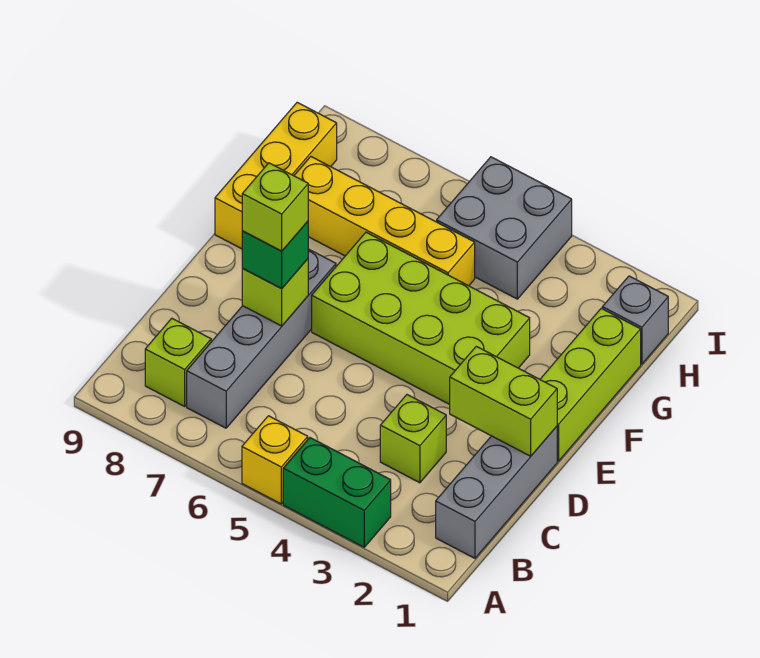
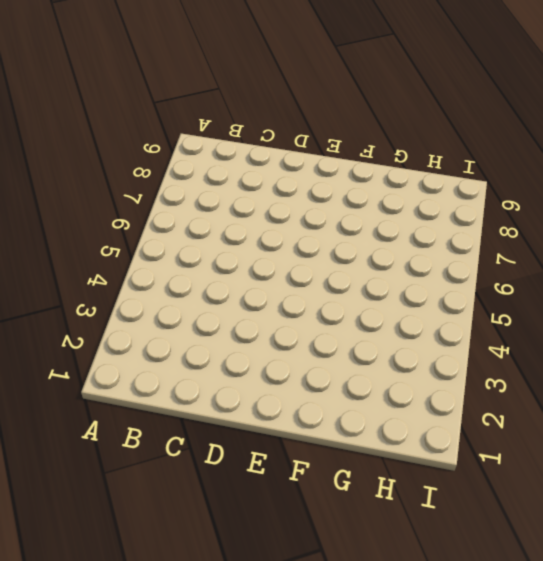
none -> green 1x2 brick [283,438,391,547]
none -> yellow 1x1 brick [242,416,308,504]
none -> grey 1x3 brick [436,426,557,558]

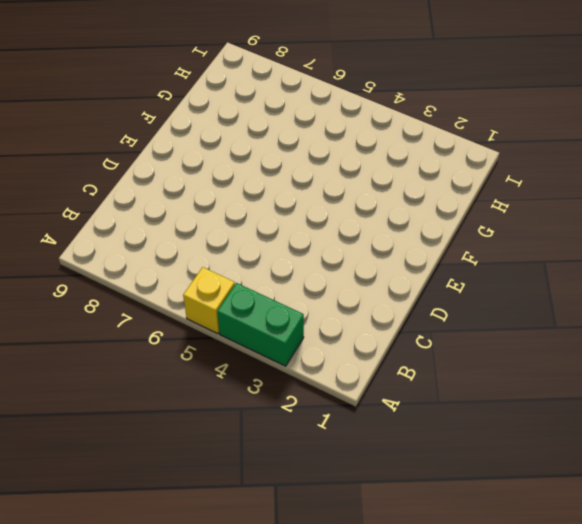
none -> grey 1x3 brick [436,426,557,558]
none -> grey 1x4 brick [187,249,336,428]
none -> lime 1x1 brick [145,318,211,406]

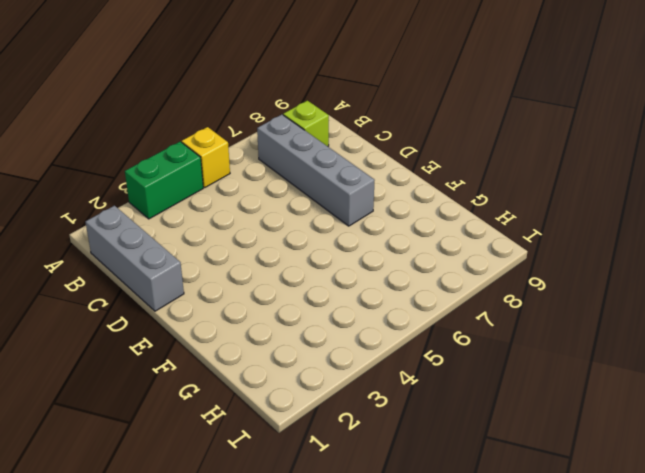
none -> lime 1x1 brick [380,395,446,483]
none -> lime 1x3 brick [540,308,641,461]
none -> lime 2x4 brick [312,232,530,405]

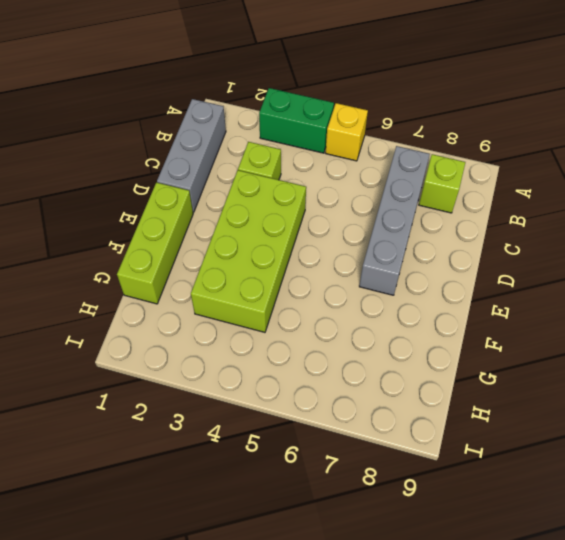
lime 2x4 brick [191,170,306,332] -> lime 2x4 brick turned to [312,232,530,405]
none -> yellow 1x3 brick [215,102,337,249]
none -> yellow 1x4 brick [294,157,475,286]
none -> grey 1x1 brick [602,276,668,364]

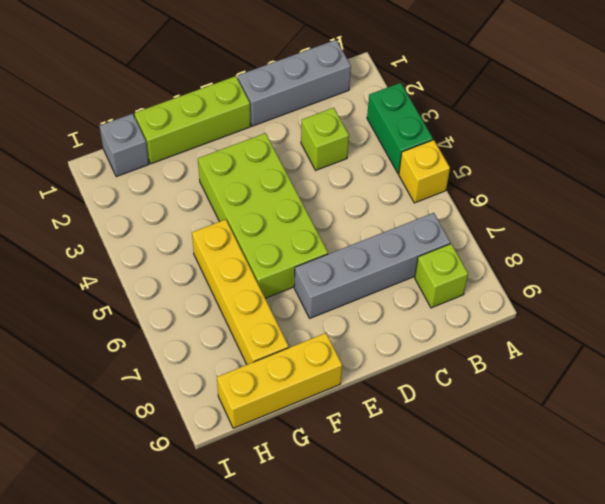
none -> grey 2x2 brick [437,157,572,299]
none -> lime 1x2 brick [450,346,557,456]
none -> lime 1x1 brick [242,259,308,326]

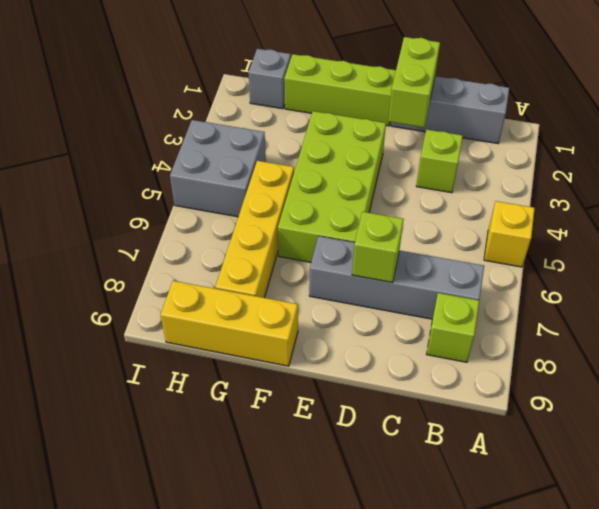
none -> green 1x2 brick [283,438,391,547]
none -> green 1x1 brick [242,221,308,289]
none -> lime 1x1 brick [242,163,308,251]

